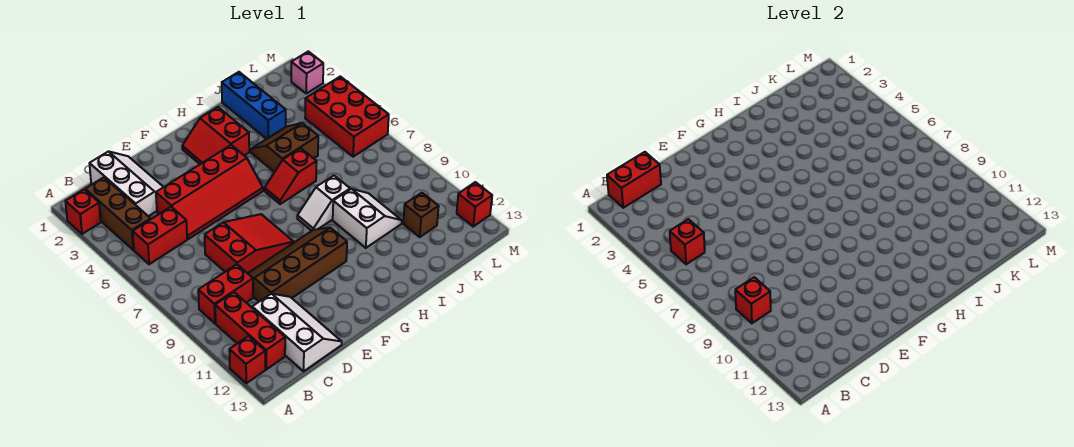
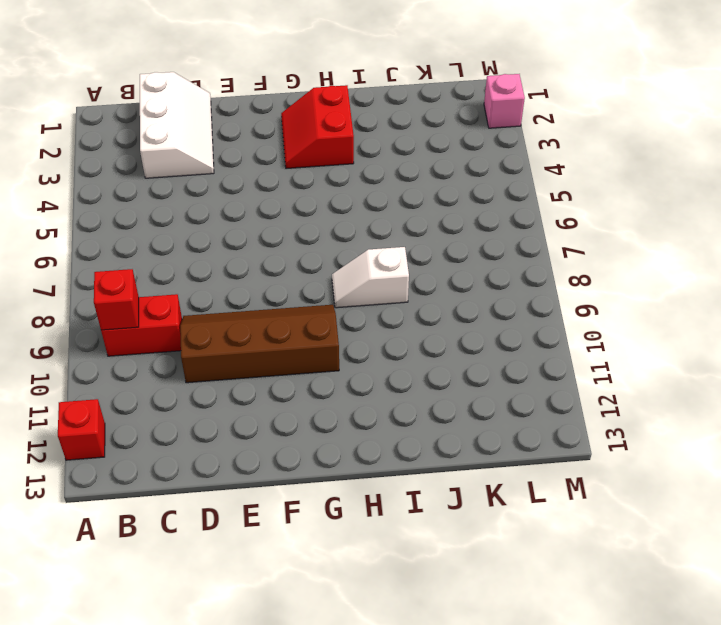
none -> red 1x1 brick [65,189,101,234]
none -> brown 1x3 brick [85,177,151,250]
none -> red 1x2 brick [133,207,187,264]

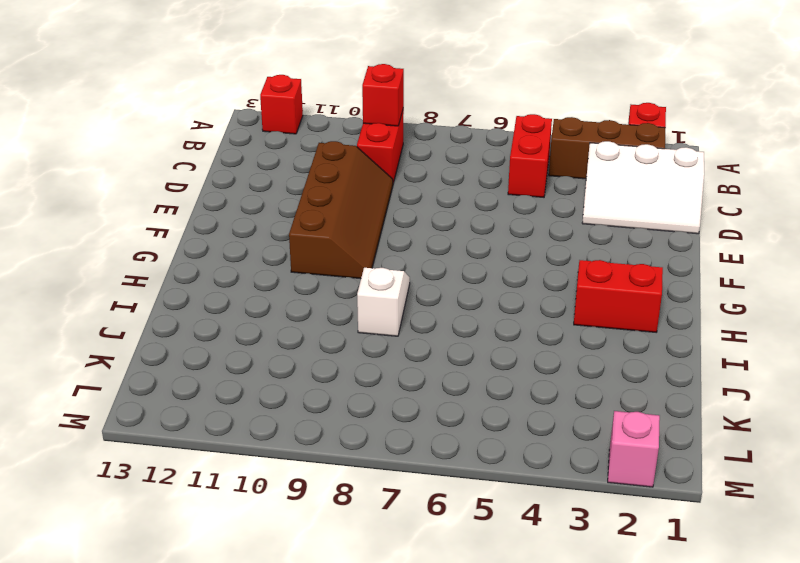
none -> red 1x3 brick [215,292,285,369]
none -> white 2x3 slope [252,294,342,371]
none -> red 2x4 slope [156,145,263,239]

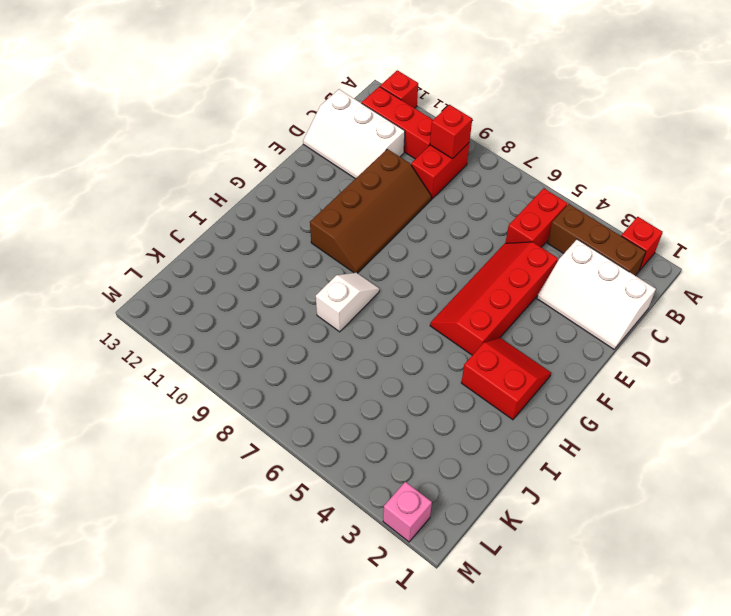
none -> red 2x3 slope [205,214,294,273]
none -> red 1x2 slope [265,148,317,204]
none -> brown 2x2 slope [251,123,318,172]

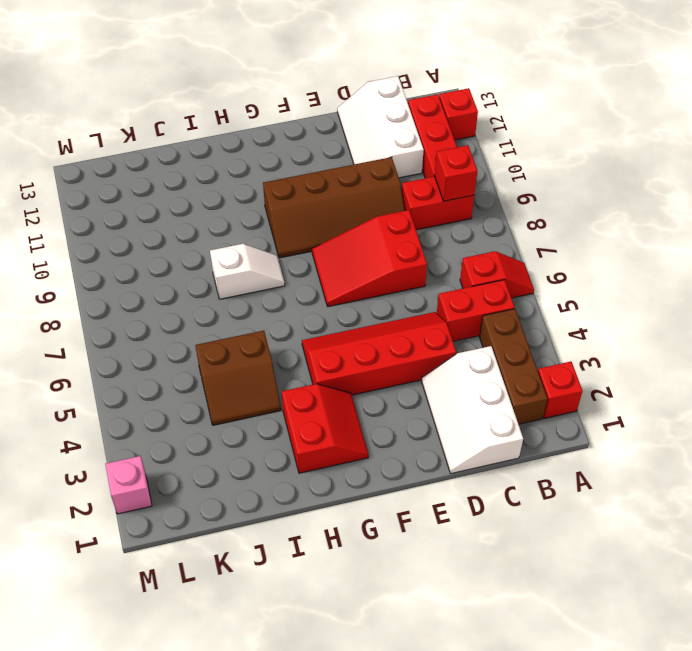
red 1x2 slope [460,251,534,298] -> red 1x2 slope moved to [265,148,317,204]
none -> white 2x2 slope [333,189,402,248]
none -> blue 1x3 brick [222,72,286,139]
none -> brown 1x1 brick [403,193,439,237]

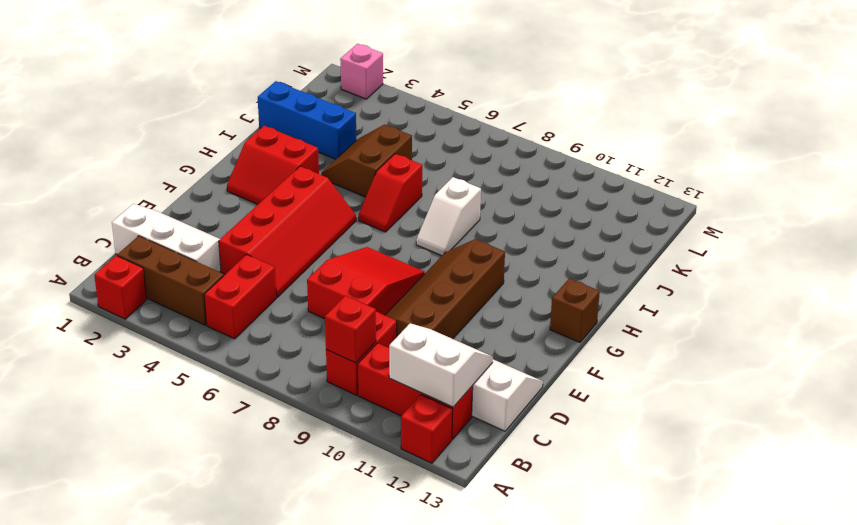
white 2x2 slope [389,324,493,407] -> white 2x2 slope moved to [333,189,402,248]
brown 1x1 brick [550,278,600,342] -> brown 1x1 brick moved to [403,193,439,237]
none -> red 2x3 brick [305,76,389,157]
none -> red 1x1 brick [457,182,492,226]
none -> red 1x2 brick [607,152,661,208]

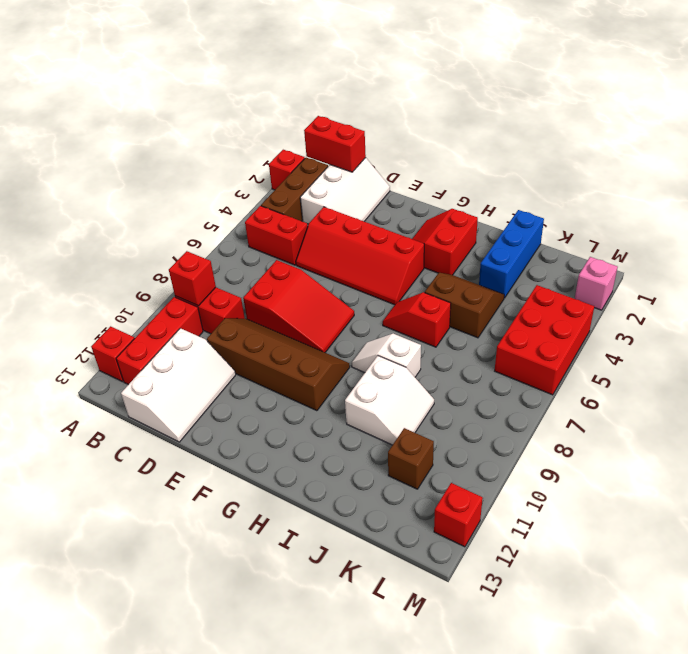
none -> red 1x1 brick [670,219,705,264]

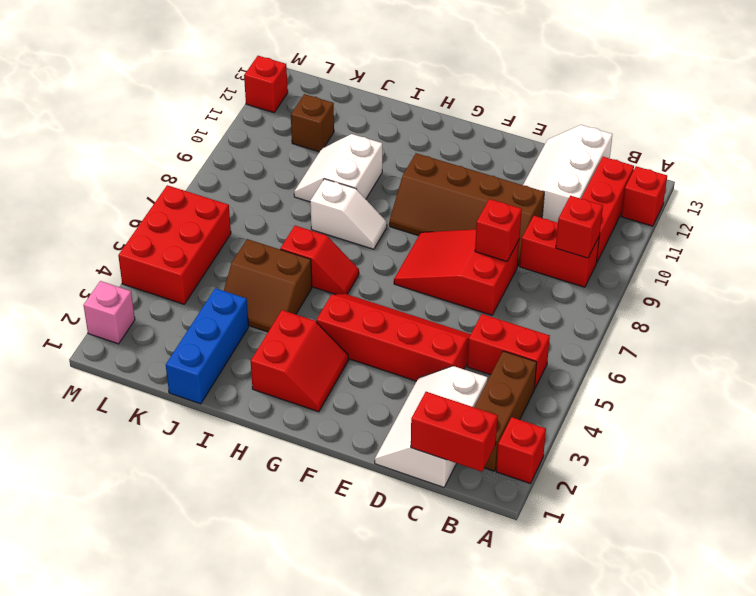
red 1x1 brick [475,199,522,261] -> red 1x1 brick moved to [670,219,705,264]

